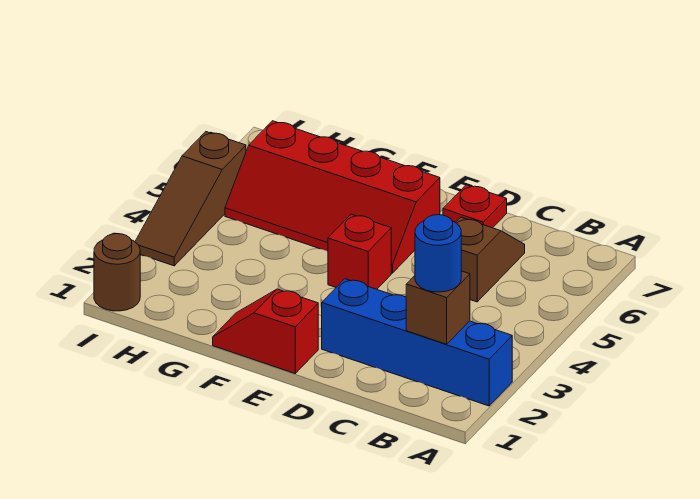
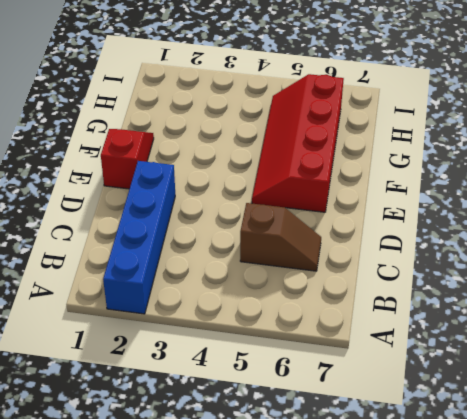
none -> red 1x1 plate [443,185,507,228]
none -> red 1x1 brick [328,214,391,289]

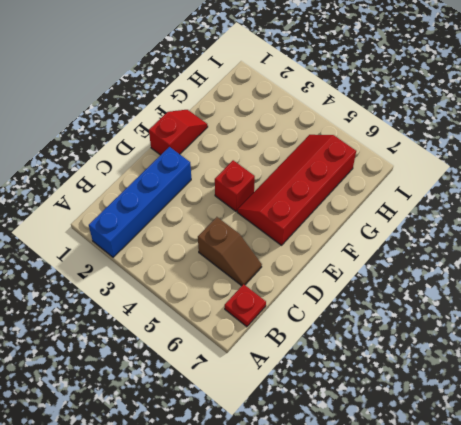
red 1x1 plate [225,284,266,327] -> red 1x1 plate moved to [443,185,507,228]
none -> brown 1x1 round brick [94,234,140,311]
none -> brown 1x3 slope [135,132,246,266]

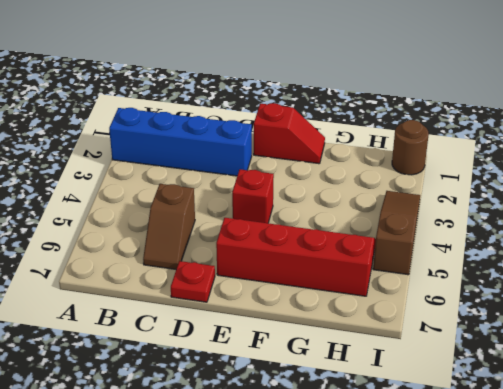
none -> brown 1x1 brick [406,271,470,344]
none -> blue 1x1 round brick [415,215,461,292]

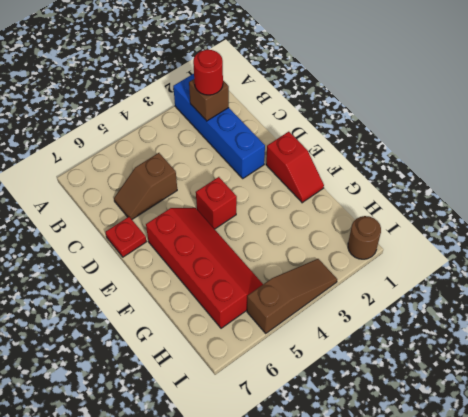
red 1x1 round brick [193,50,223,95] -> blue 1x1 round brick [415,215,461,292]

